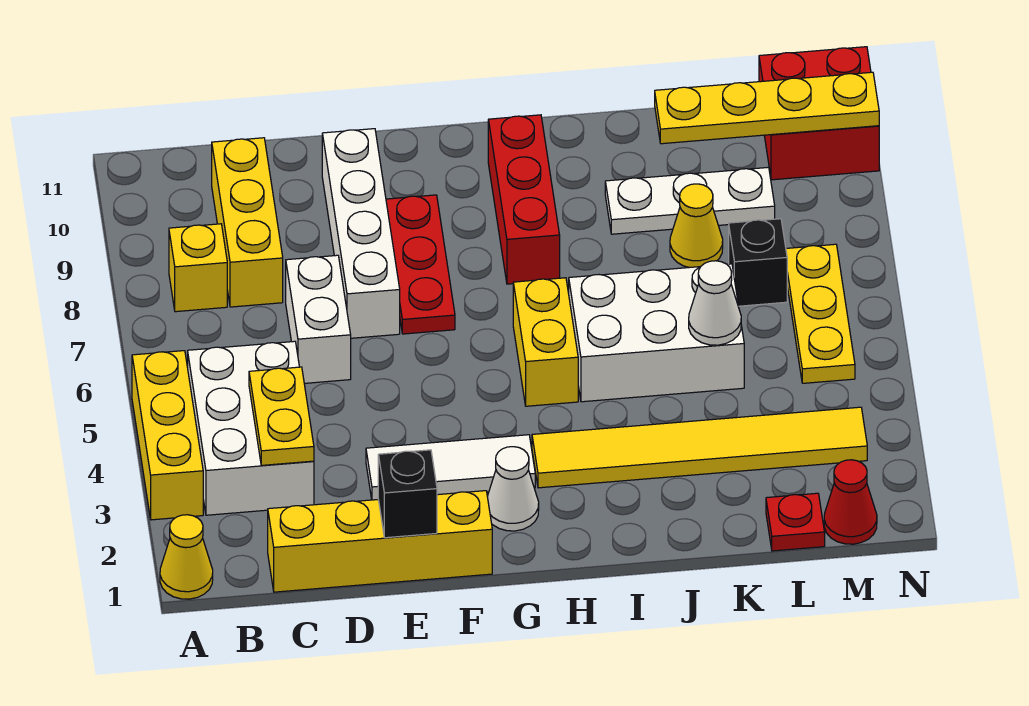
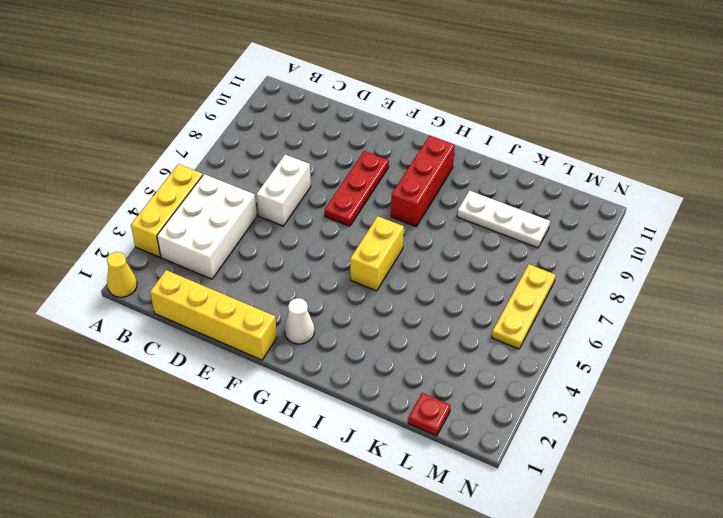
none -> yellow 1x1 brick [169,224,227,312]
none -> yellow 1x3 brick [212,138,283,307]
none -> white 1x3 tile [366,435,535,500]

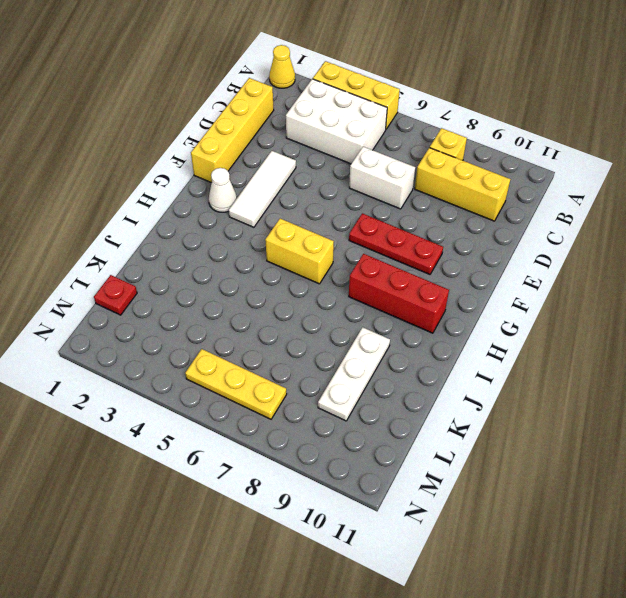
none -> white 1x4 brick [322,129,400,338]
none -> yellow 1x6 tile [532,407,867,488]
none -> white 2x3 brick [569,264,744,402]

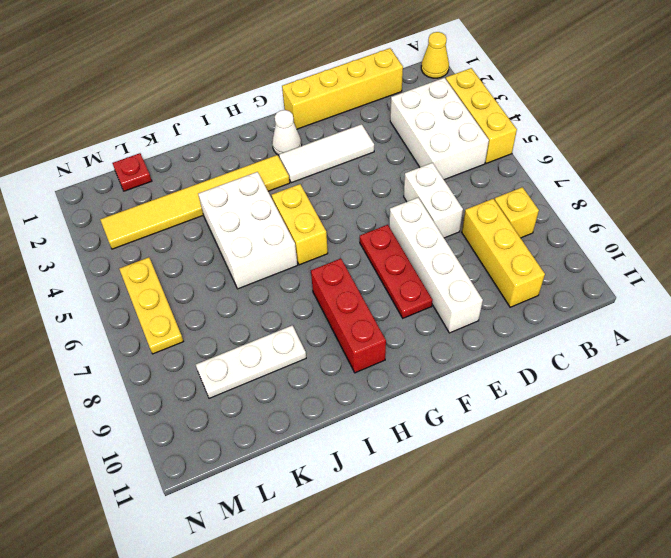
white 2x3 brick [198,172,298,289] -> white 2x3 brick turned to [569,264,744,402]
none -> yellow 1x1 cone [670,184,723,268]
none -> black 1x1 brick [729,219,787,306]
none -> red 1x1 cone [824,460,877,544]

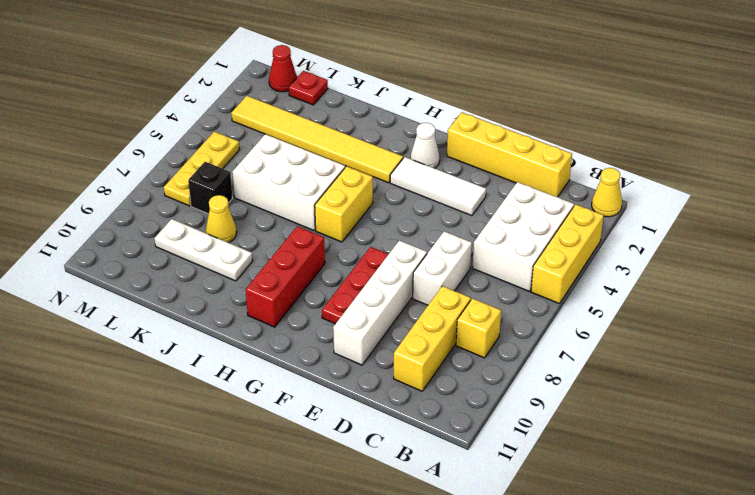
none -> red 2x2 brick [759,47,879,180]
none -> yellow 1x2 plate [249,367,314,465]
none -> black 1x1 brick [378,450,437,538]

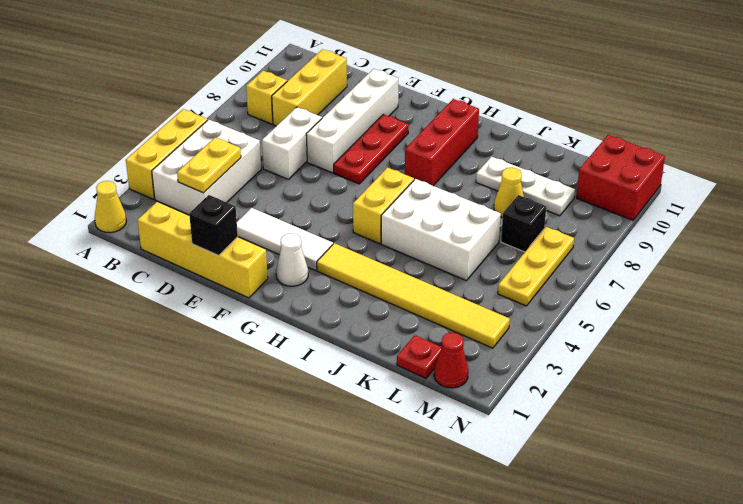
none -> white 1x1 cone [689,261,741,345]
none -> yellow 1x4 plate [655,72,879,144]

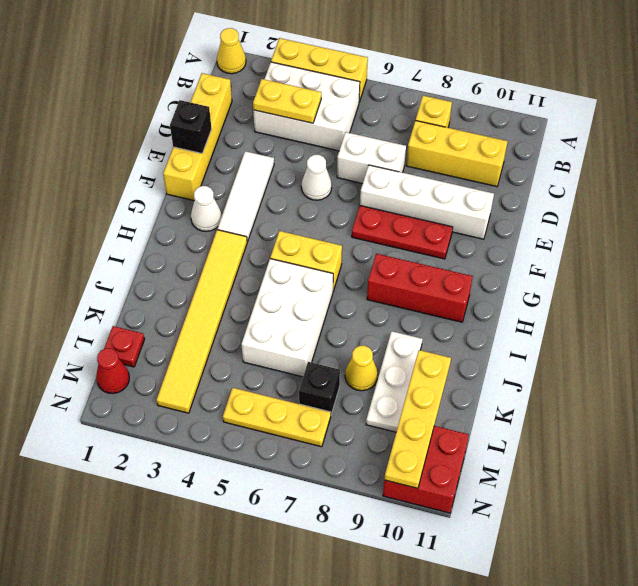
white 1x1 cone [301,155,332,200] -> white 1x1 cone moved to [689,261,741,345]

